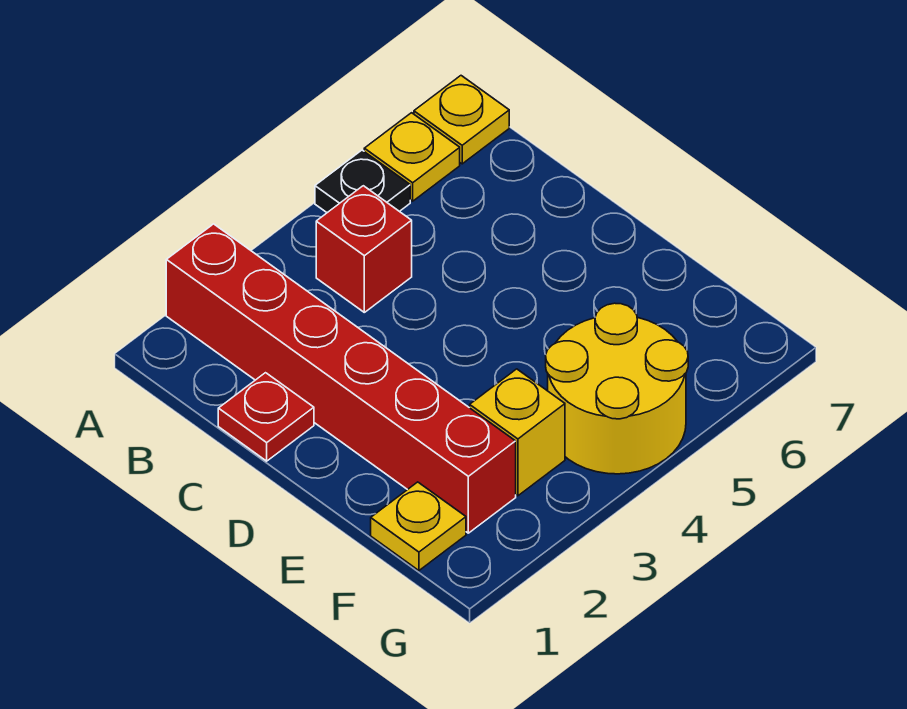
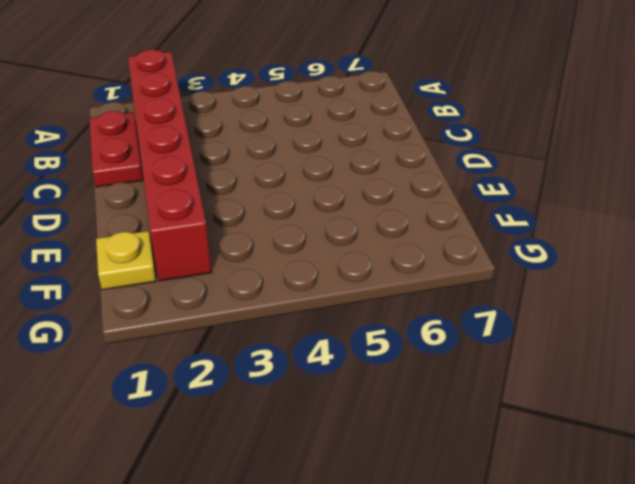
red 1x2 plate [89,111,143,187] -> red 1x1 plate [218,373,314,461]
none -> black 1x1 plate [315,150,410,213]
none -> yellow 1x1 plate [364,113,460,201]

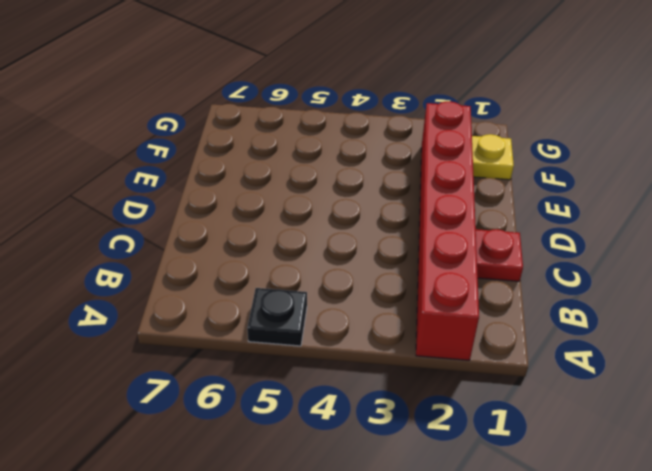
none -> yellow 1x1 plate [364,113,460,201]
none -> yellow 1x1 plate [414,76,509,164]

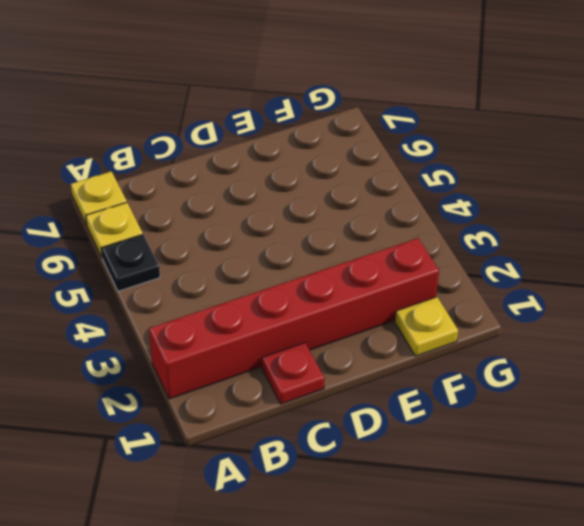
none -> red 1x1 brick [316,186,412,312]
none -> yellow 1x1 brick [470,369,565,496]

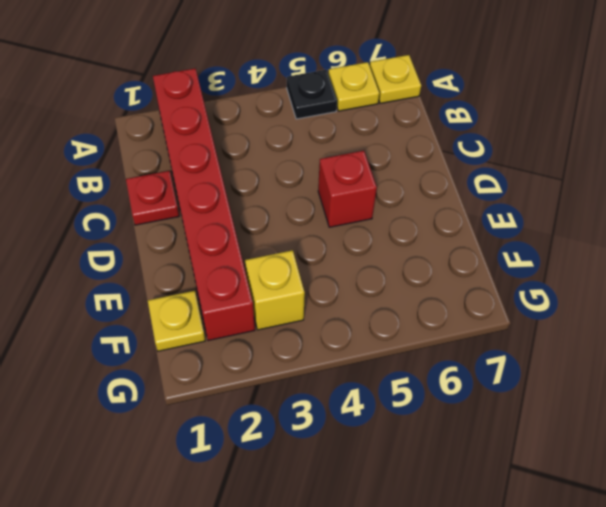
red 1x1 brick [318,151,377,227] -> red 1x1 brick moved to [316,186,412,312]
none -> yellow 2x2 round brick [546,303,688,474]

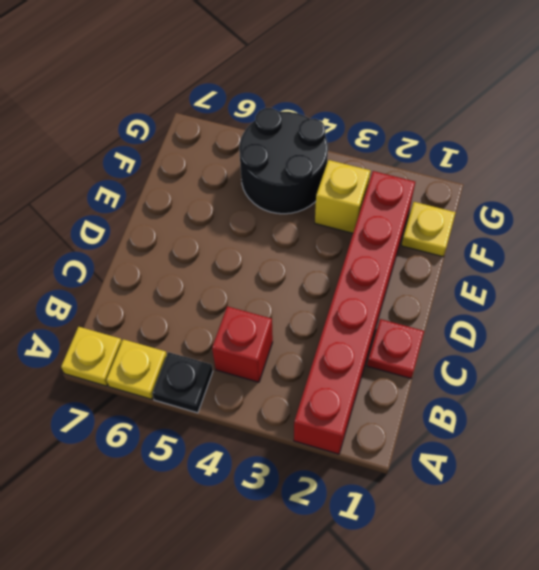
black 2x2 round brick [239,108,328,214] -> yellow 2x2 round brick [546,303,688,474]

